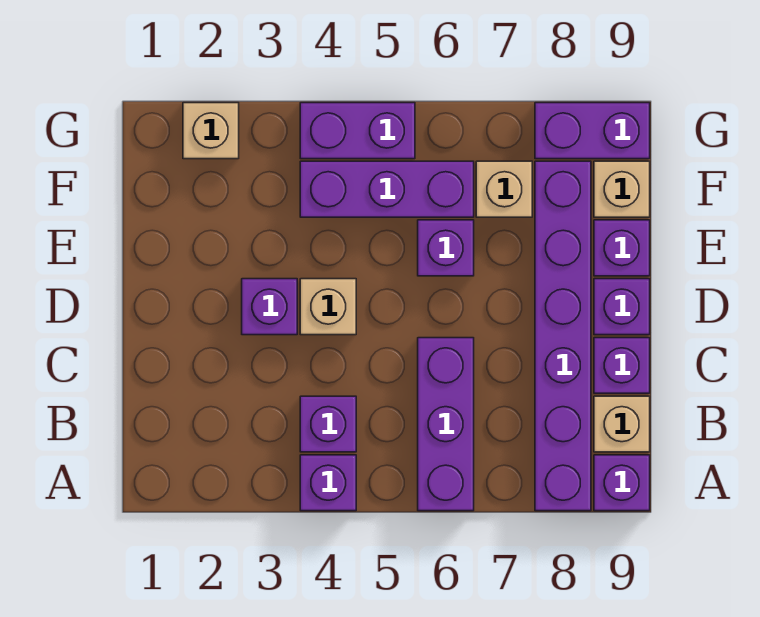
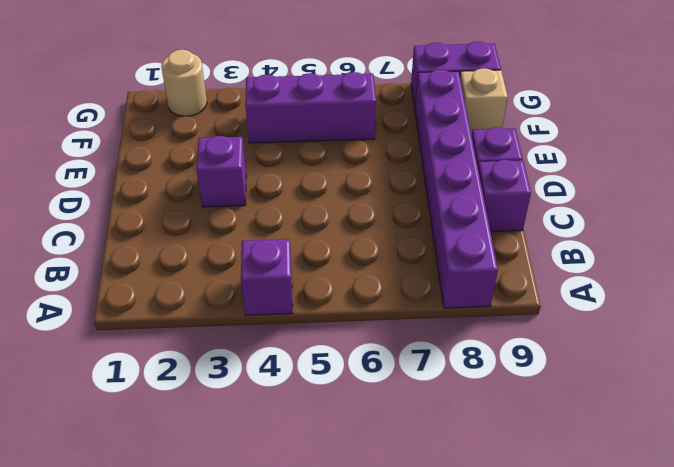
tan 1x1 round brick [161,50,207,116] -> tan 1x1 brick [183,103,239,159]
none -> purple 1x3 brick [418,338,474,511]
none -> purple 1x1 brick [594,455,650,511]
none -> purple 1x1 brick [300,396,356,452]

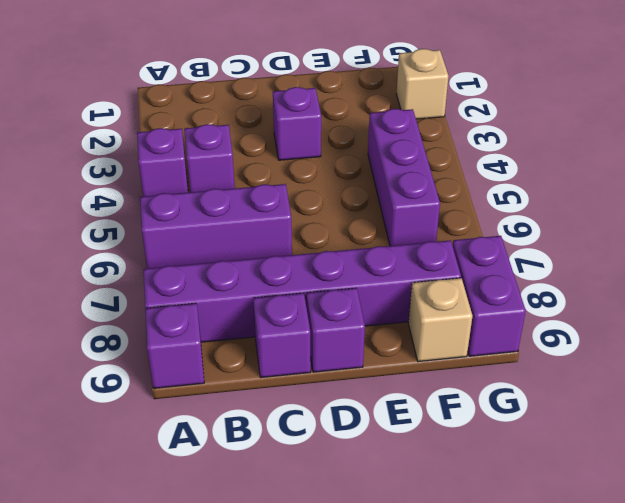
none -> tan 1x1 brick [594,396,650,452]
none -> tan 1x1 brick [300,279,356,335]
none -> purple 1x1 brick [418,220,474,276]

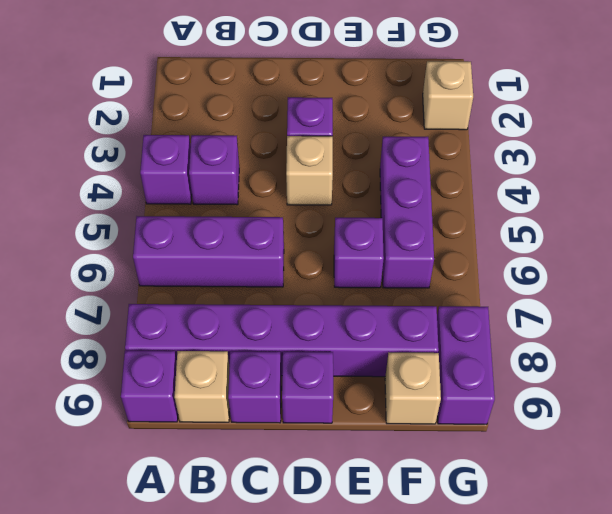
none -> purple 1x1 brick [594,220,650,276]
none -> tan 1x1 brick [476,161,532,217]
none -> purple 1x2 brick [300,103,415,159]

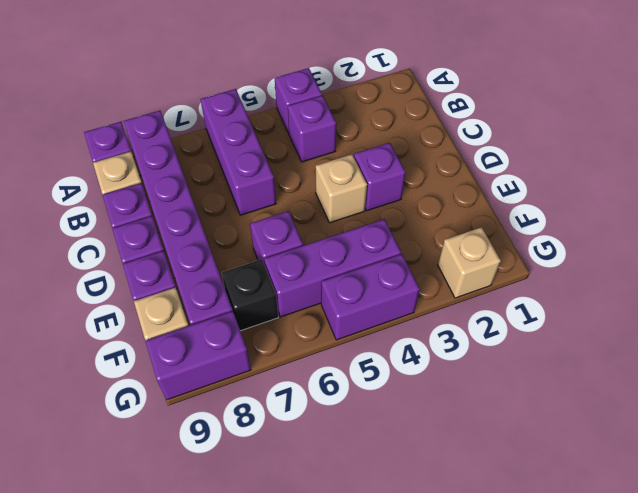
black 1x1 brick [222,259,278,331] -> tan 1x1 brick [476,161,532,217]

